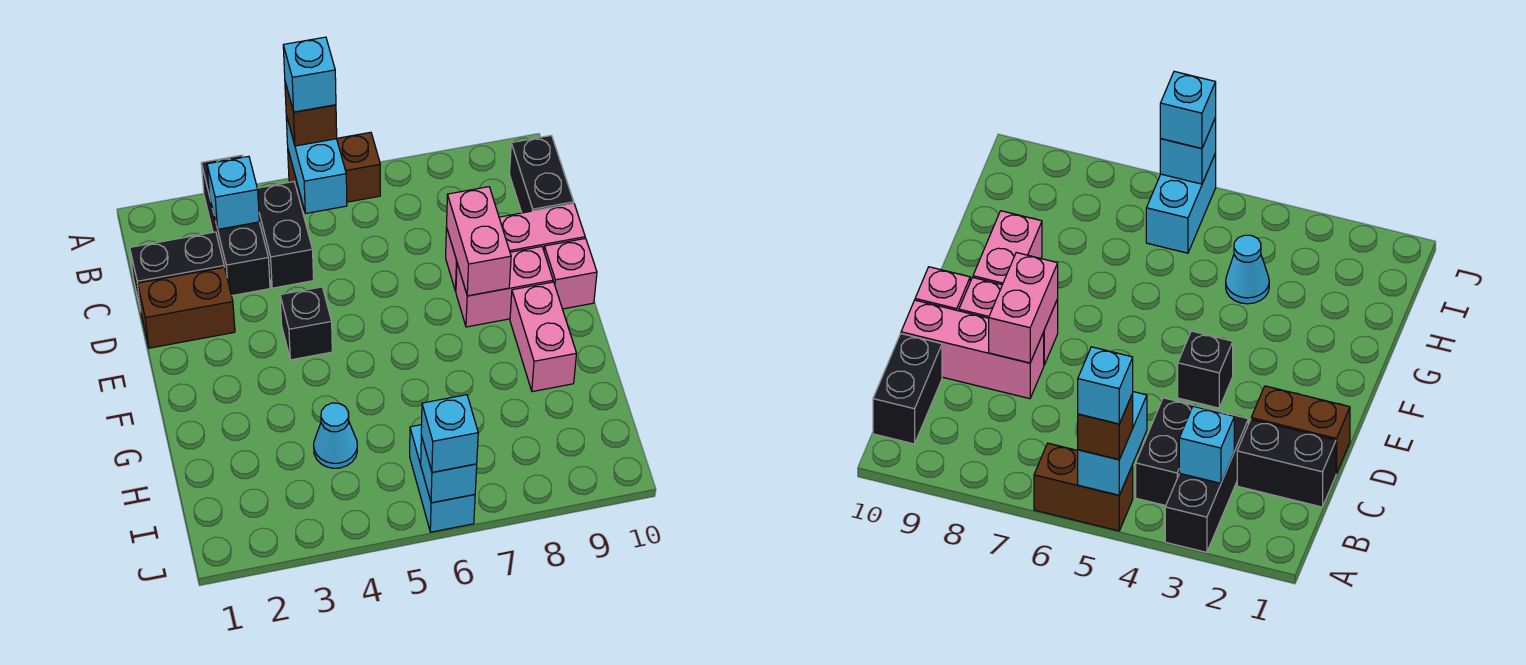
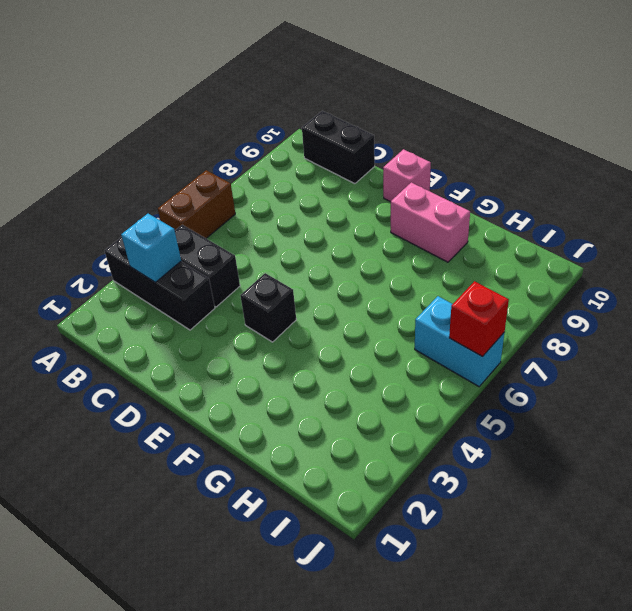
red 1x1 brick [449,281,509,357] -> cyan 1x1 brick [421,436,477,503]
none -> black 1x2 brick [130,232,224,311]
none -> brown 1x2 brick [138,267,235,348]
none -> pink 1x3 brick [446,204,585,291]

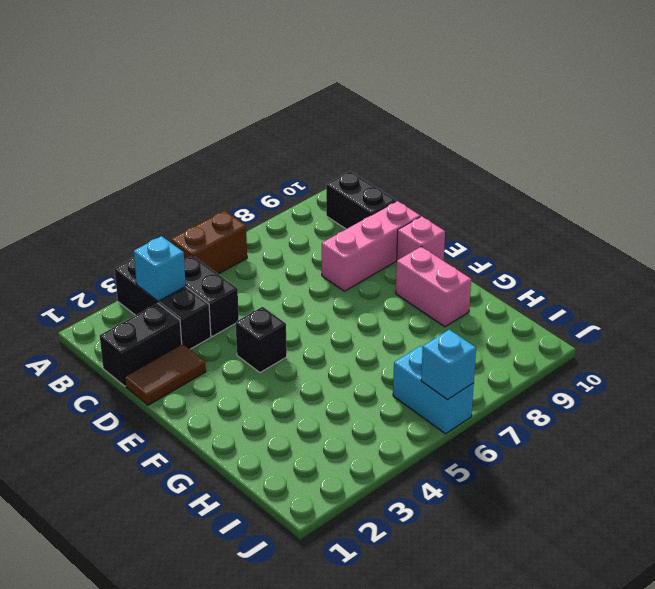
brown 1x2 tile [125,344,206,405] -> brown 1x2 brick [138,267,235,348]
none -> pink 1x2 brick [456,247,553,327]
none -> cyan 1x1 cone [314,403,357,468]
none -> cyan 1x2 brick [286,115,347,213]

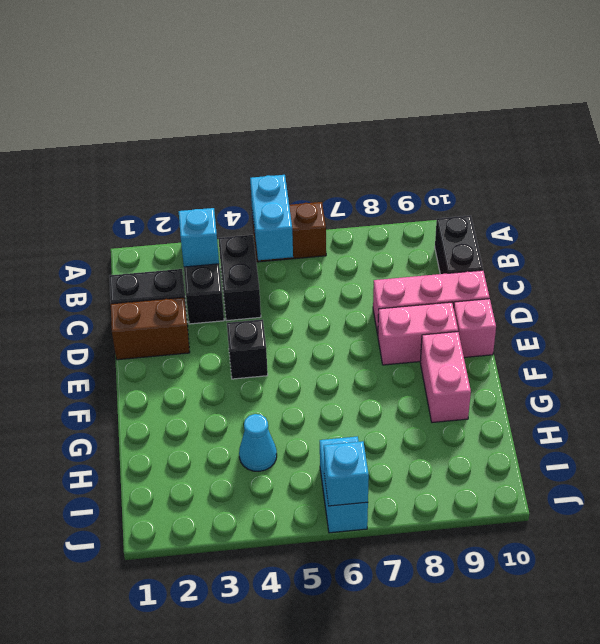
none -> pink 1x2 brick [447,187,511,296]
none -> brown 1x1 brick [285,82,337,146]
none -> cyan 1x1 brick [421,395,478,472]

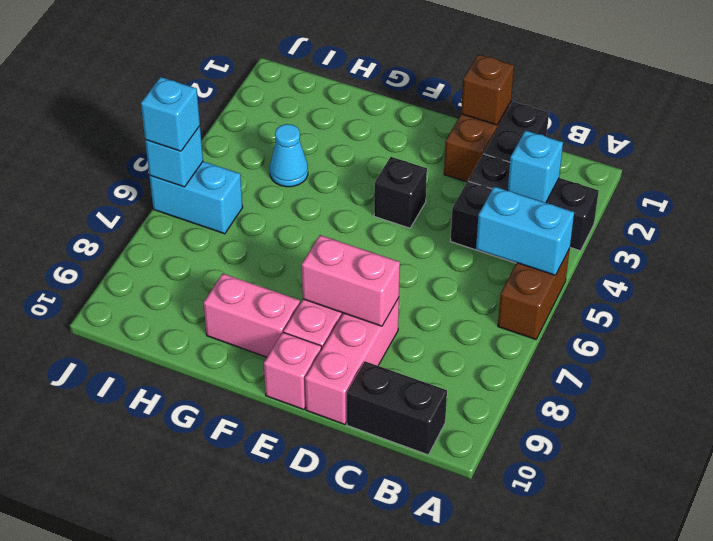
brown 1x1 brick [461,54,514,125] -> brown 1x1 brick moved to [285,82,337,146]
none -> cyan 1x1 brick [283,37,336,112]

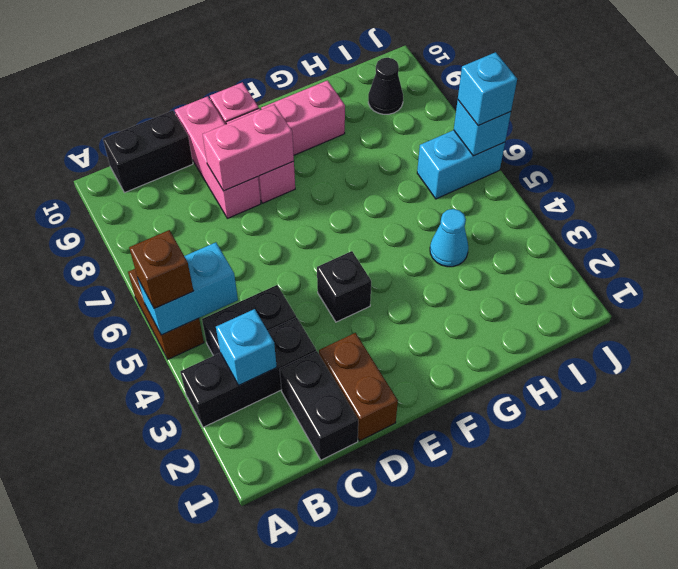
black 1x1 cone [368,58,403,114] -> none
none -> cyan 1x1 brick [283,37,336,112]

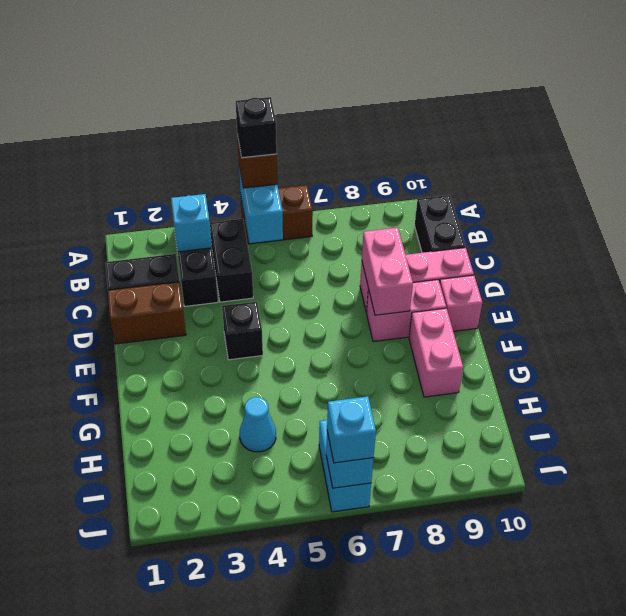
black 1x1 brick [236,97,277,158] -> cyan 1x1 brick [283,37,336,112]

